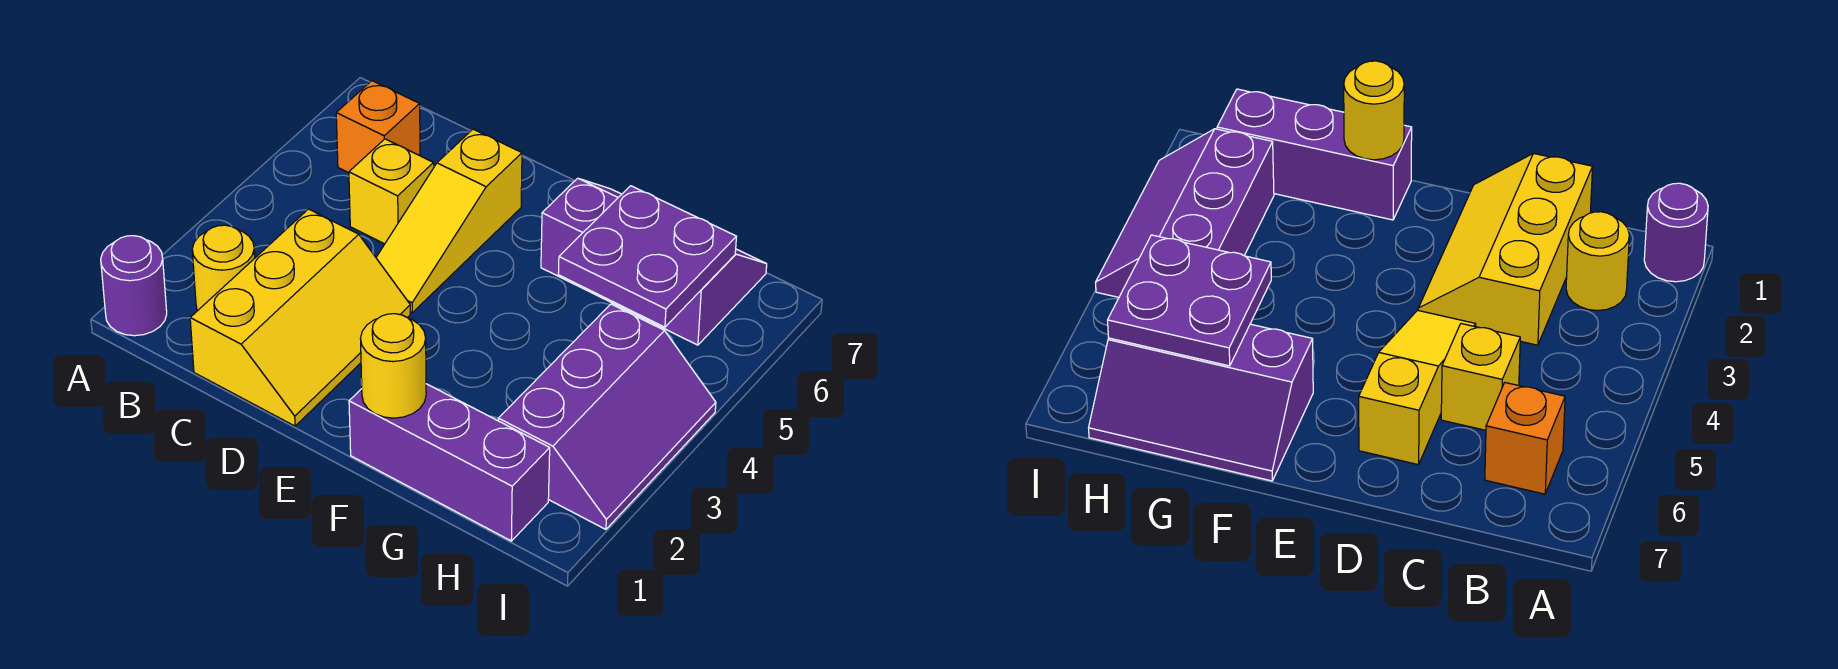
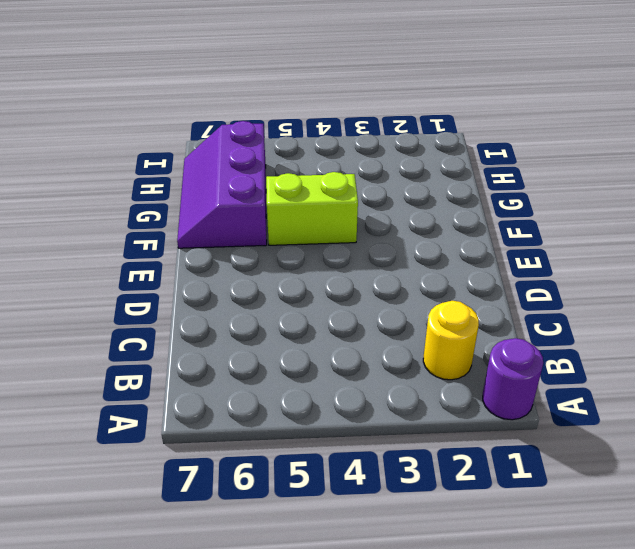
lime 1x2 brick [266,172,358,245] -> none
none -> orange 1x1 brick [336,81,420,173]
none -> yellow 2x3 slope [190,209,410,426]

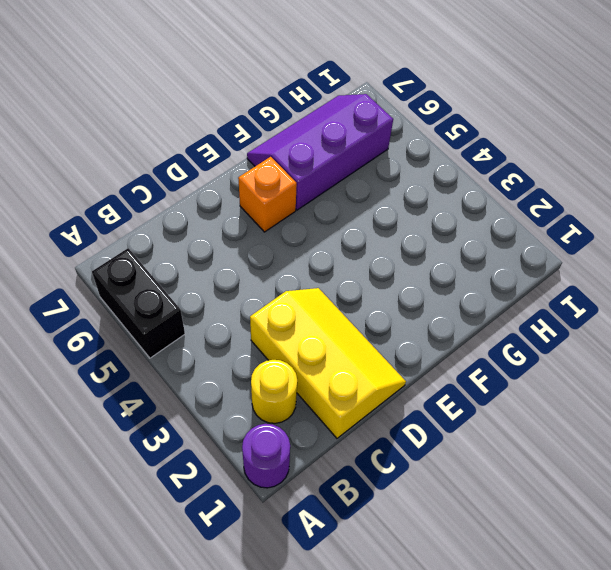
black 1x2 brick [92,248,185,358] -> none
orange 1x1 brick [238,157,297,232] -> orange 1x1 brick moved to [336,81,420,173]
none -> yellow 1x1 brick [349,139,434,244]
none -> yellow 1x3 slope [376,129,522,313]

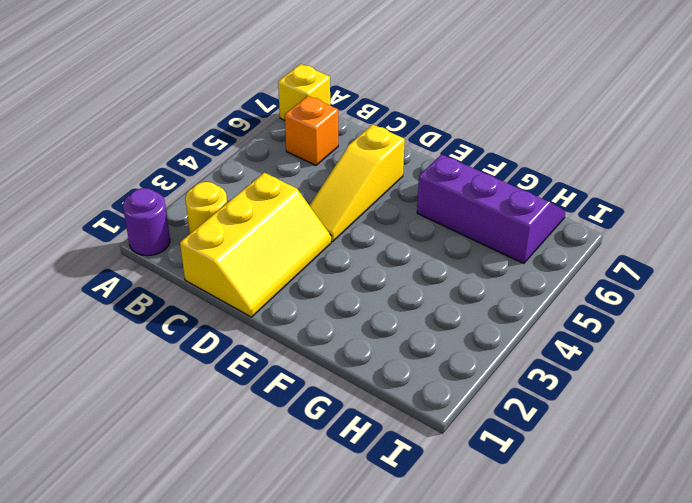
yellow 1x1 brick [278,64,330,120] -> yellow 1x1 brick moved to [349,139,434,244]
none -> purple 1x3 brick [349,384,550,541]
none -> purple 2x3 slope [498,304,716,529]

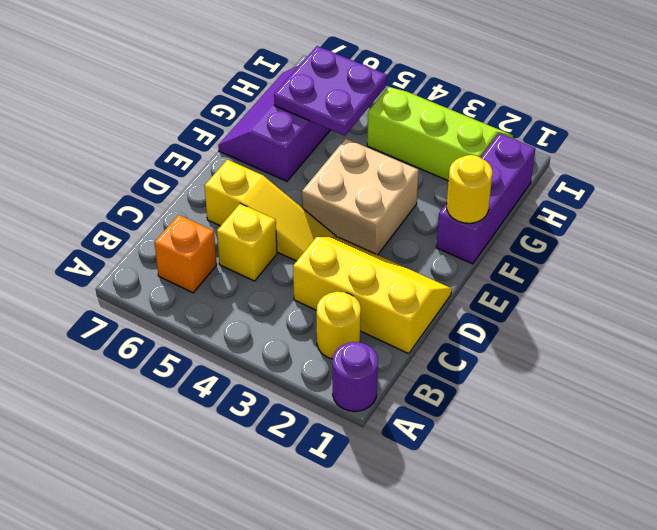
tan 2x2 brick [302,139,419,255] -> none
lime 2x3 slope [367,87,513,181] -> purple 2x3 slope [498,304,716,529]

